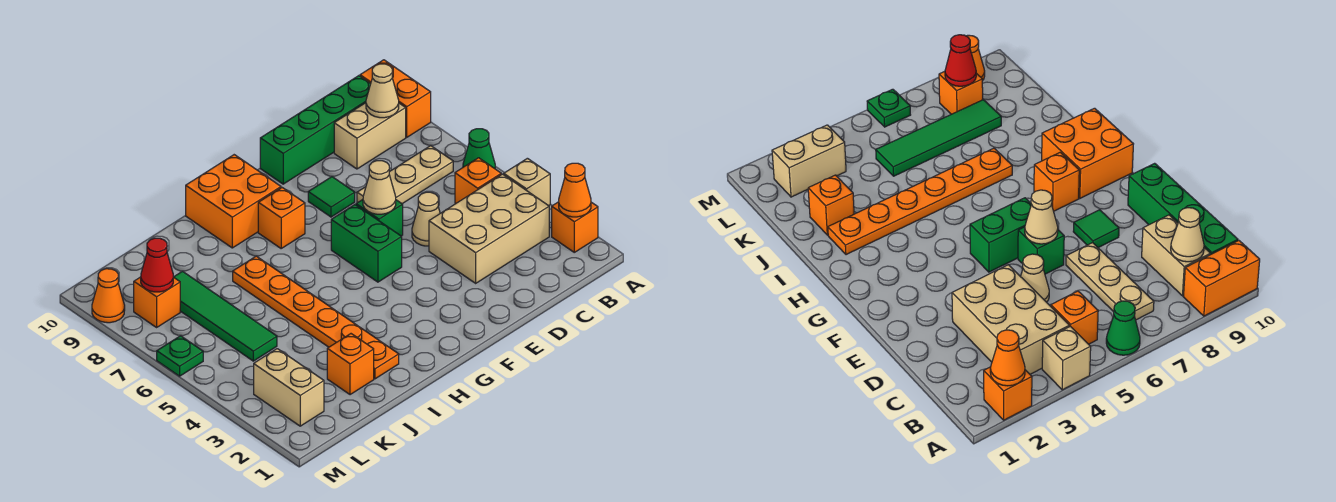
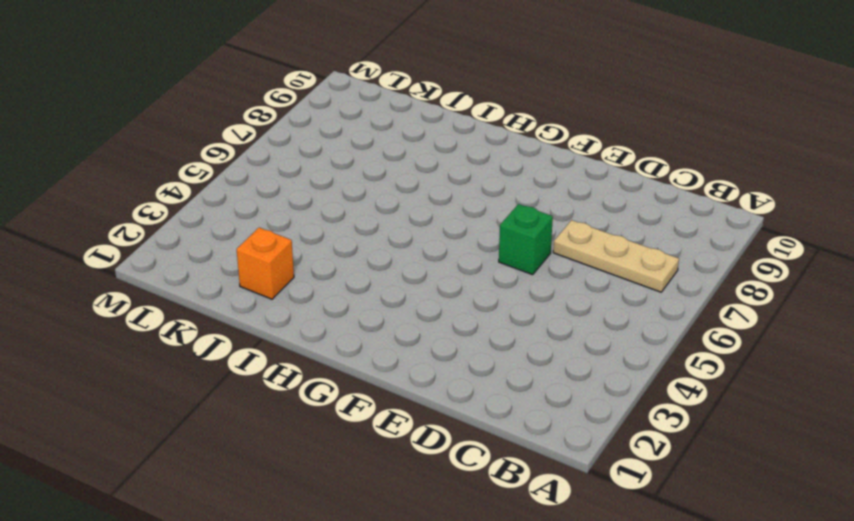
none -> orange 1x1 brick [552,202,598,252]
none -> tan 1x1 brick [504,158,550,206]
none -> green 1x1 cone [463,129,495,169]

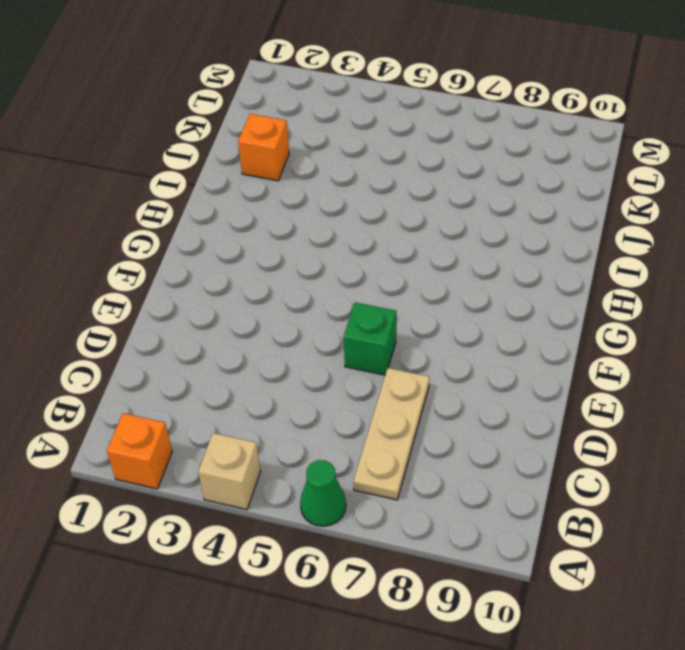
none -> orange 1x2 brick [360,60,431,137]
none -> tan 2x3 brick [429,174,549,283]
none -> orange 1x1 brick [455,158,501,204]

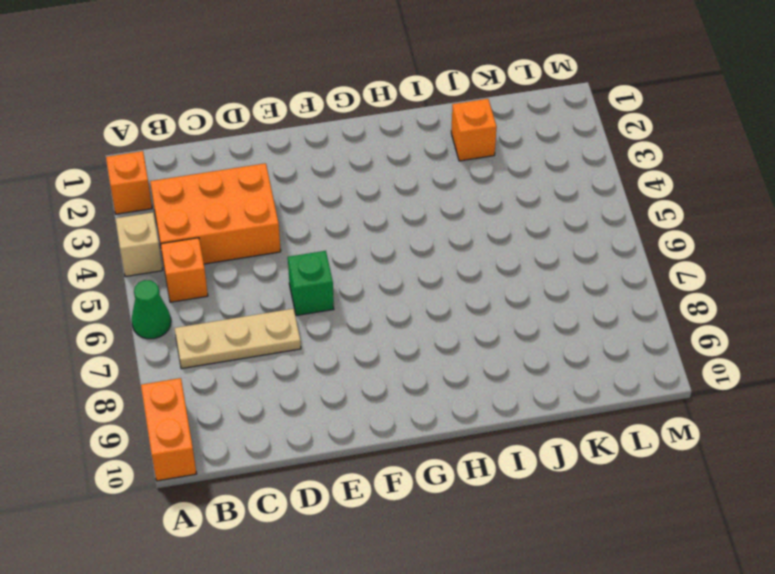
orange 2x3 brick [150,163,281,264] -> tan 2x3 brick [429,174,549,283]
none -> tan 1x2 brick [334,103,406,169]
none -> green 1x4 brick [260,76,371,184]
none -> tan 1x1 cone [412,192,440,246]

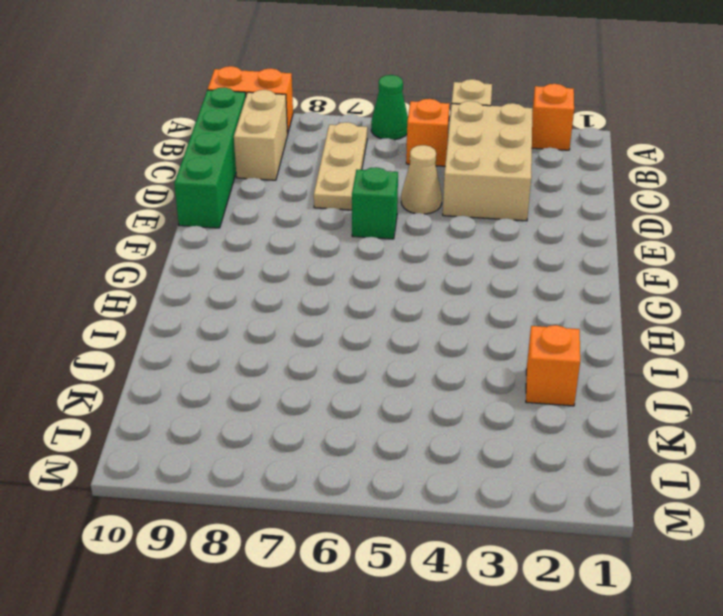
none -> green 1x1 tile [308,177,355,217]
none -> green 1x2 brick [331,205,402,282]
none -> orange 1x1 brick [258,188,305,248]

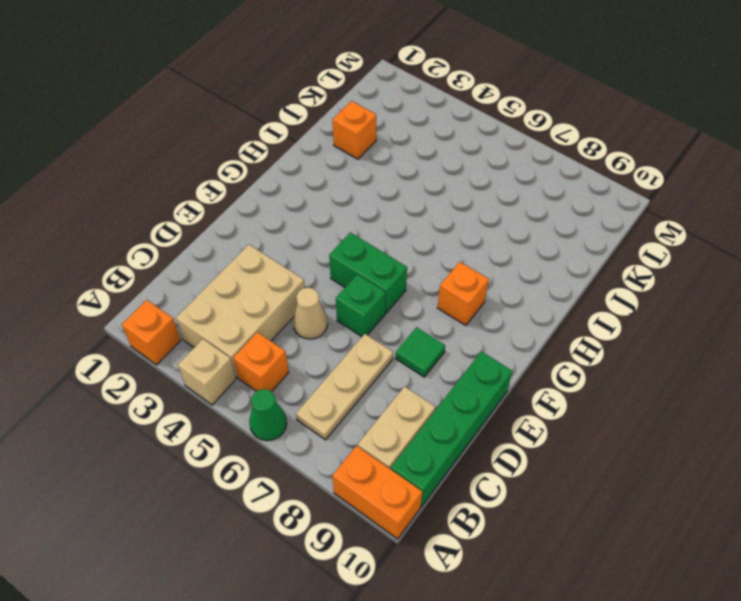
none -> orange 2x2 brick [186,155,281,248]
none -> orange 1x6 plate [233,256,399,379]
none -> green 1x4 tile [174,271,277,361]

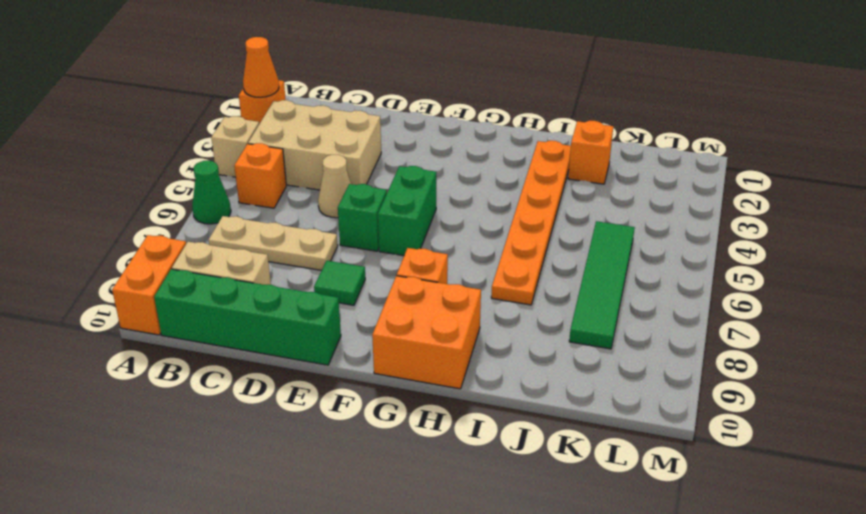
none -> tan 1x2 brick [254,349,324,426]
none -> orange 1x1 brick [134,277,180,327]
none -> green 1x1 plate [157,336,203,376]

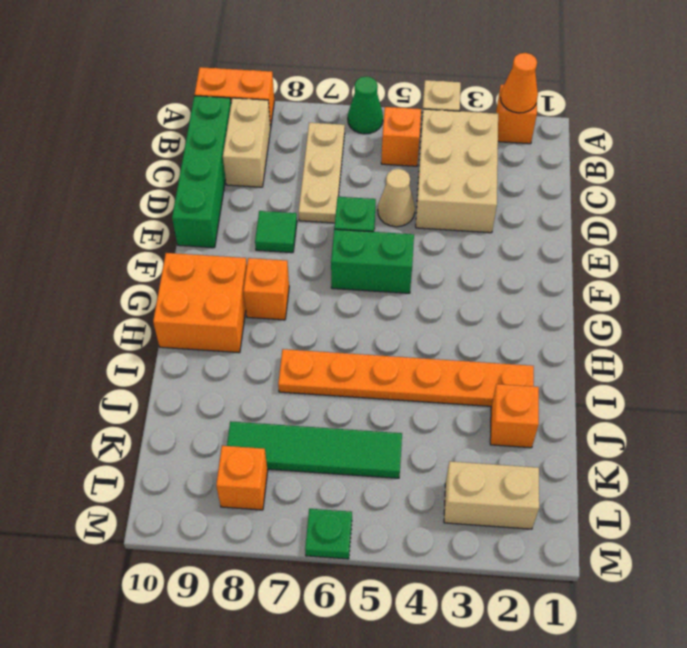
none -> orange 1x1 cone [92,269,125,323]
none -> tan 1x1 cone [366,64,399,118]
none -> tan 1x1 cone [363,161,396,214]

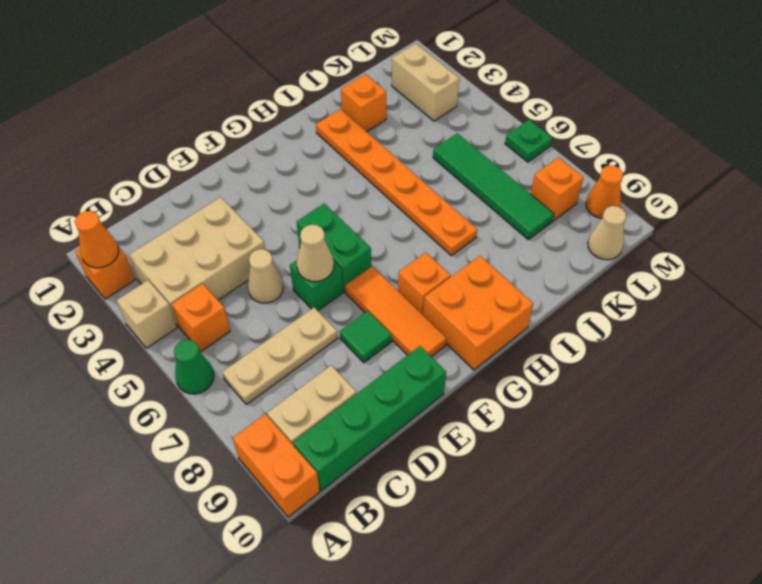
orange 1x3 tile [345,266,447,357] -> none
tan 1x1 cone [588,206,626,260] -> tan 1x1 cone moved to [366,64,399,118]
none -> red 1x1 cone [141,238,173,292]

